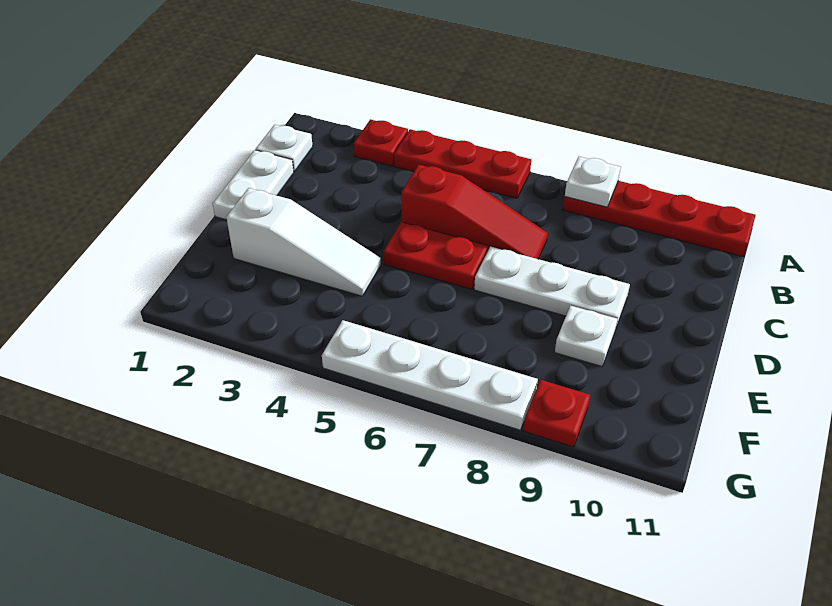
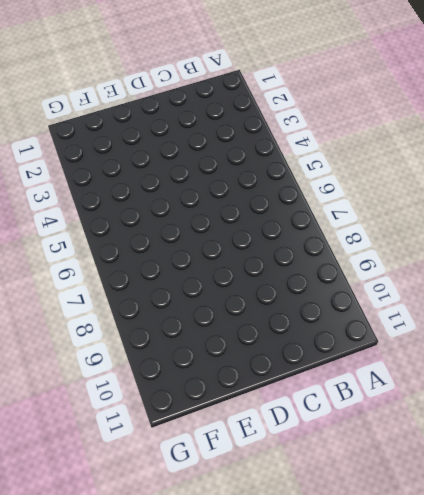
none -> red 1x1 plate [354,119,408,166]
none -> red 1x3 plate [394,129,531,198]
none -> red 1x4 plate [563,181,756,257]

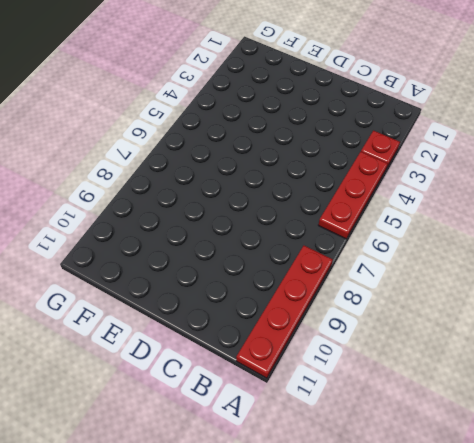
none -> white 1x1 plate [256,125,313,172]
none -> white 1x2 plate [213,150,294,220]
none -> red 1x3 slope [401,165,548,259]

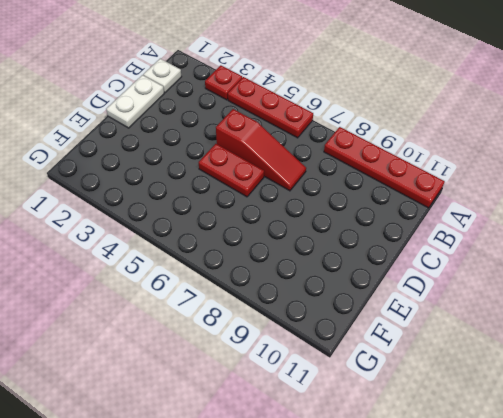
none -> white 1x3 plate [474,246,630,330]
none -> white 1x3 slope [226,188,381,296]
none -> white 1x1 plate [555,306,618,366]

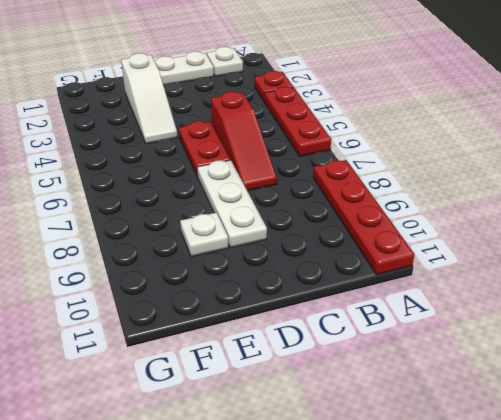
none -> white 1x4 plate [322,320,538,430]
none -> red 1x1 plate [523,380,590,447]
none -> white 1x1 plate [565,157,621,207]

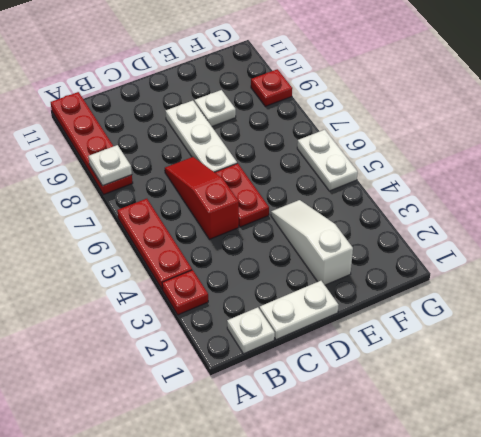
white 1x2 plate [297,130,358,191] -> white 1x4 plate [322,320,538,430]

